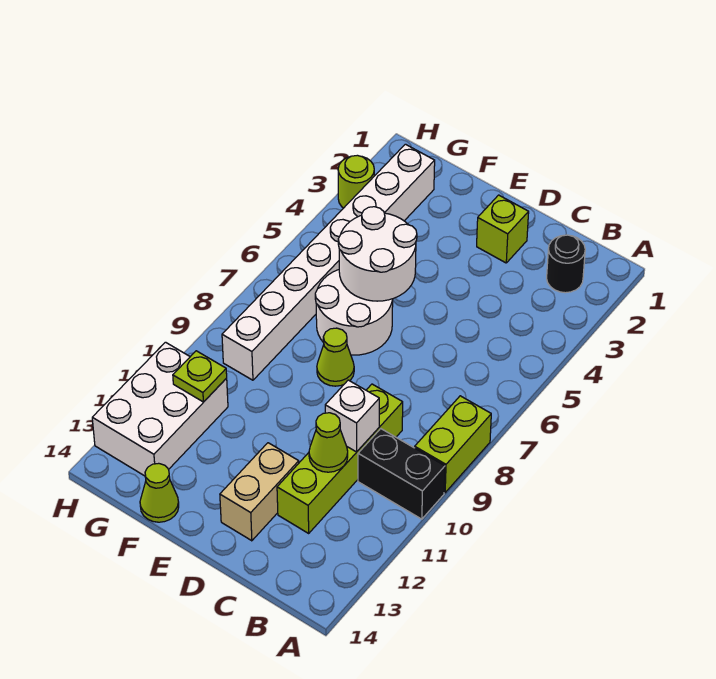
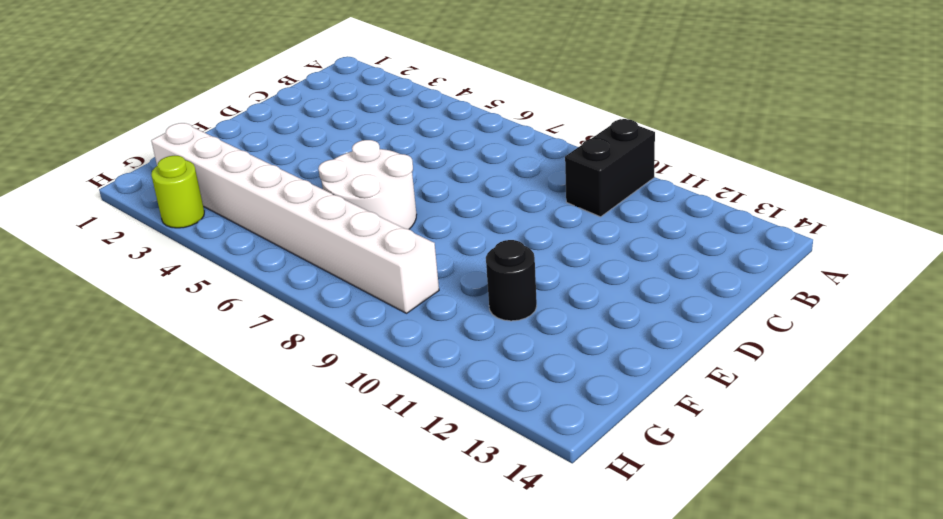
black 1x1 round brick [486,240,537,321] -> black 1x1 round brick moved to [547,235,585,293]
none -> lime 1x2 brick [415,396,491,493]
none -> lime 1x4 brick [277,384,403,533]
none -> lime 1x1 brick [477,195,529,263]

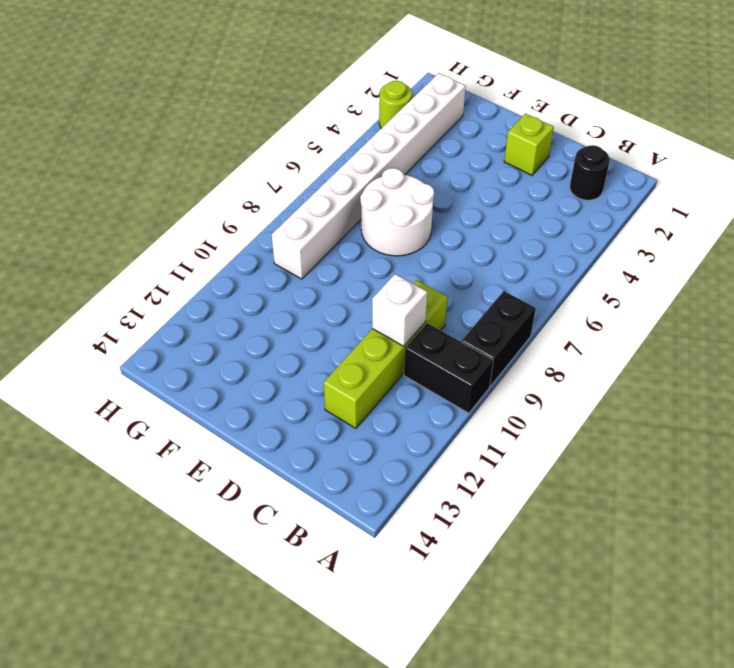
black 1x2 brick [462,291,536,386] -> lime 1x2 brick [415,396,491,493]
none -> tan 1x2 brick [220,443,299,541]
none -> lime 1x1 cone [317,328,354,386]
none -> lime 1x1 cone [140,463,179,522]

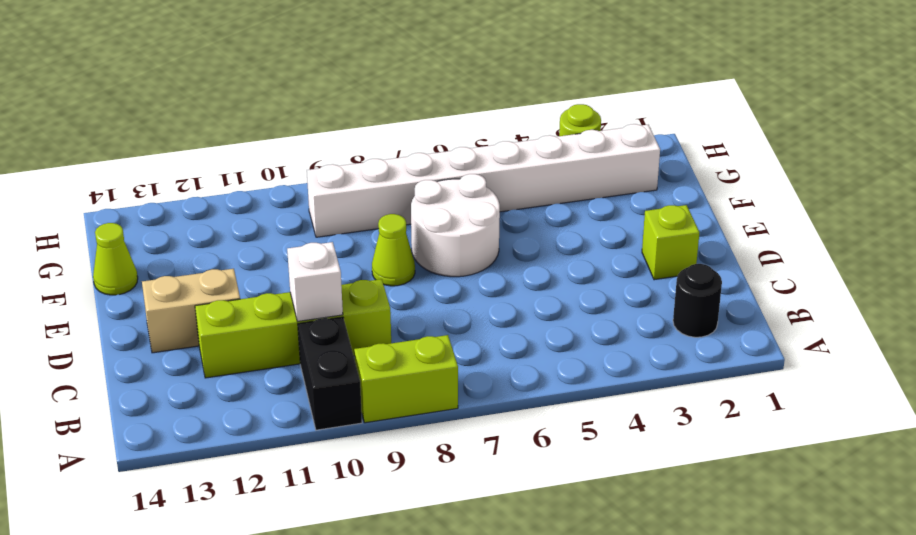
none -> white 2x3 brick [92,342,228,476]
none -> lime 1x1 cone [309,413,348,472]
none -> white 2x2 round brick [338,207,417,301]

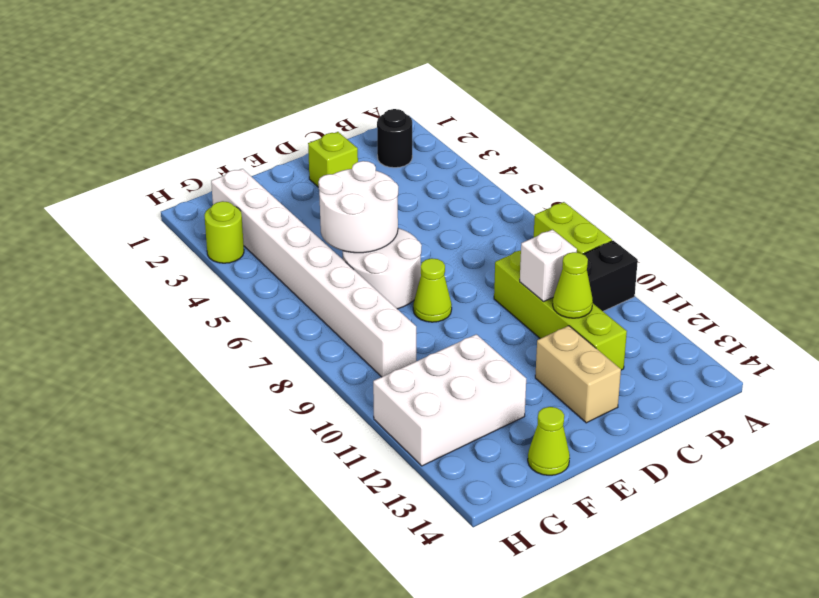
white 2x3 brick [373,334,526,466] -> white 2x3 brick turned to [92,342,228,476]
none -> lime 1x1 plate [173,351,227,402]

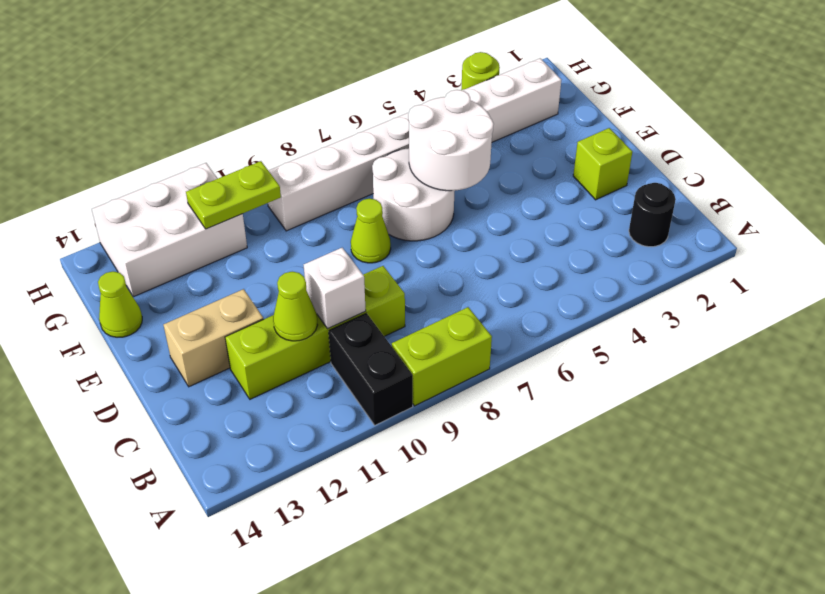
lime 1x2 plate [186,161,281,229] -> lime 1x1 plate [173,351,227,402]

